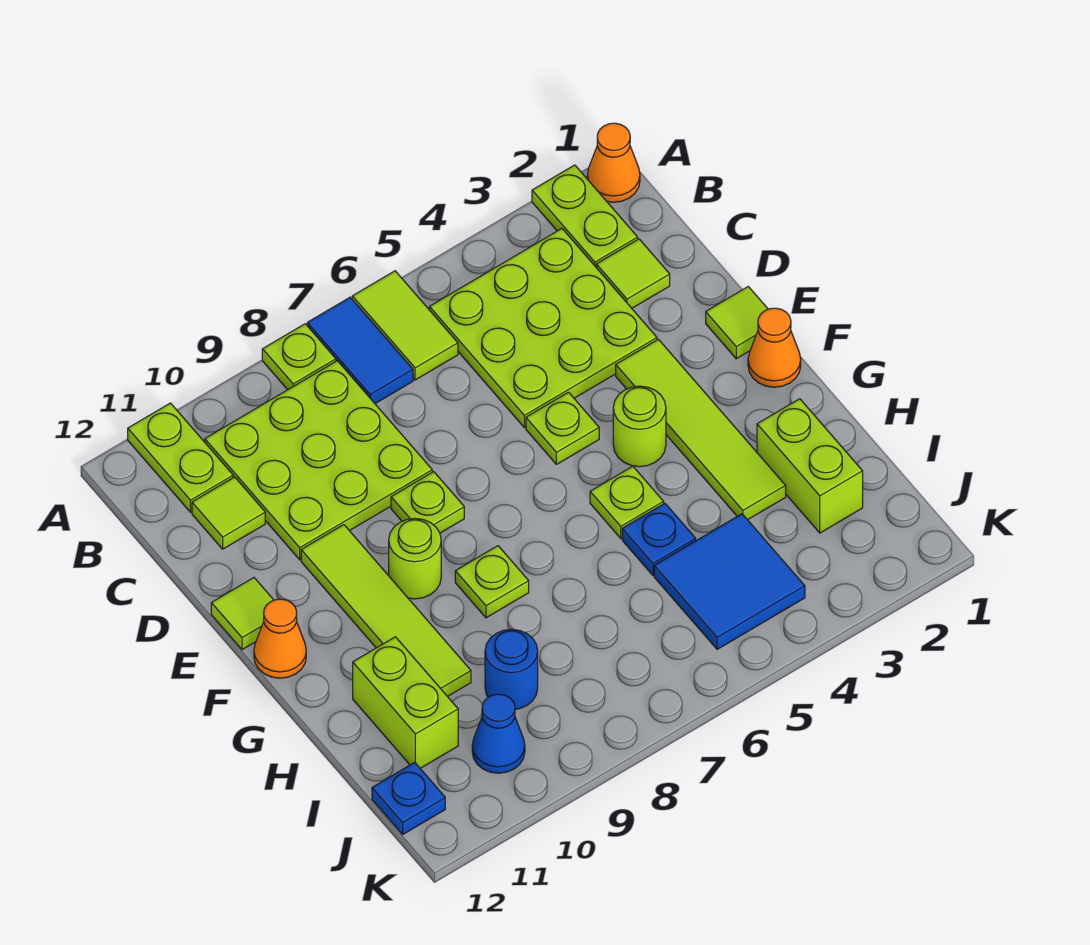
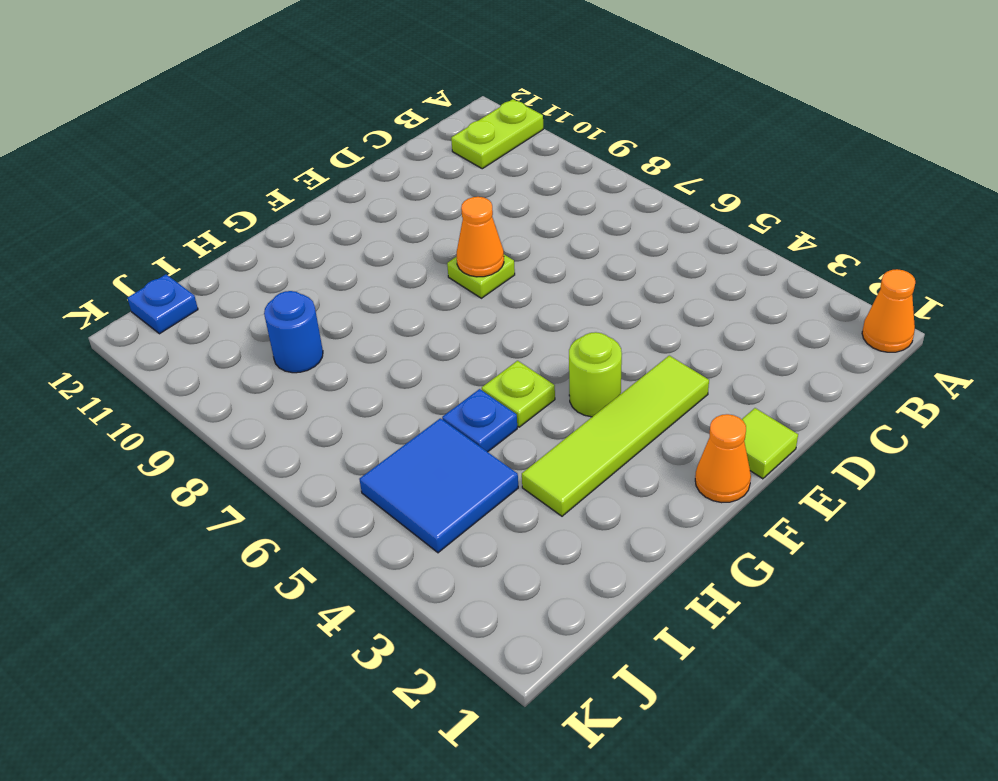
orange 1x1 cone [457,197,504,277] -> orange 1x1 cone moved to [254,599,306,678]
none -> lime 1x2 plate [532,165,638,267]
none -> lime 1x2 tile [352,271,458,380]
none -> blue 1x2 tile [307,297,413,404]

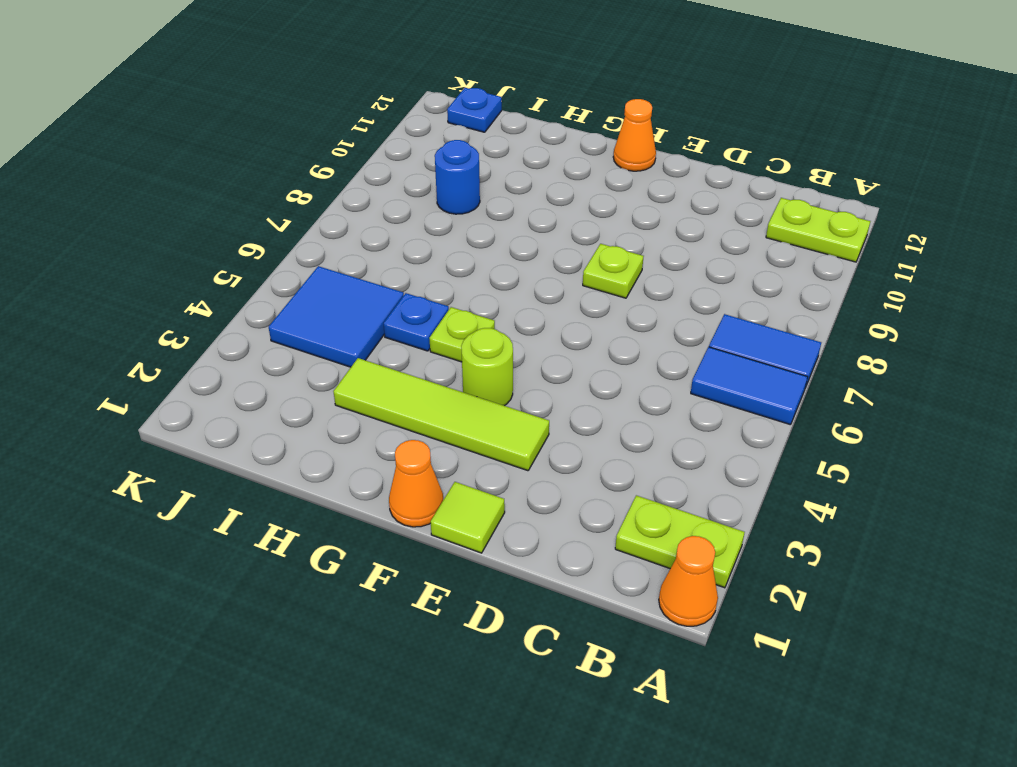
blue 1x2 tile [691,347,808,425] -> lime 1x2 tile [352,271,458,380]
none -> lime 1x1 plate [262,324,336,390]
none -> lime 3x3 plate [429,229,657,427]
none -> lime 3x3 plate [205,361,432,560]

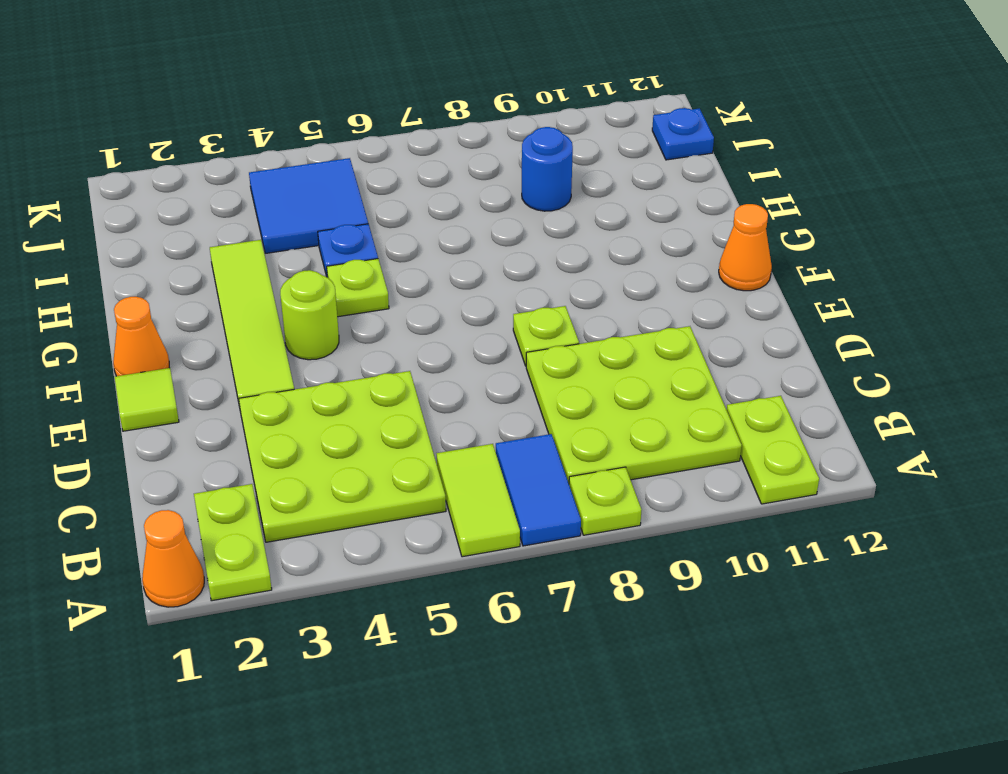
none -> lime 1x1 tile [596,239,670,308]
none -> lime 1x1 tile [192,477,265,549]
none -> lime 1x1 plate [526,392,599,464]

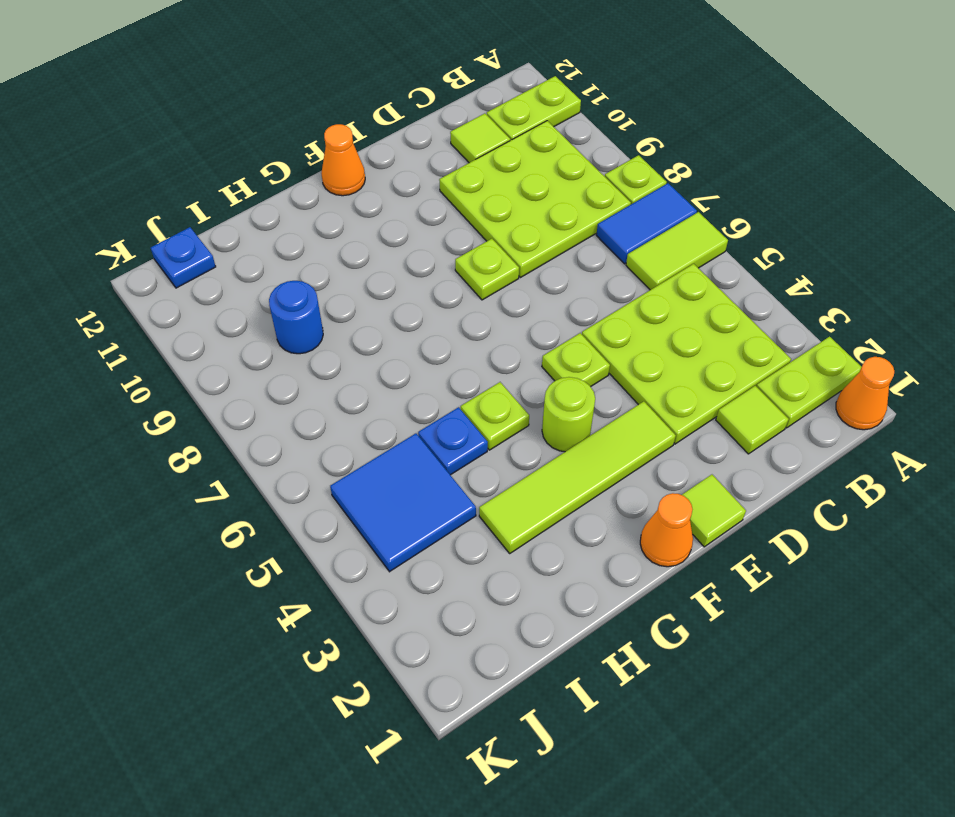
none -> lime 1x4 tile [301,525,471,697]
none -> lime 1x1 tile [211,578,273,650]
none -> lime 1x1 round brick [389,518,441,599]

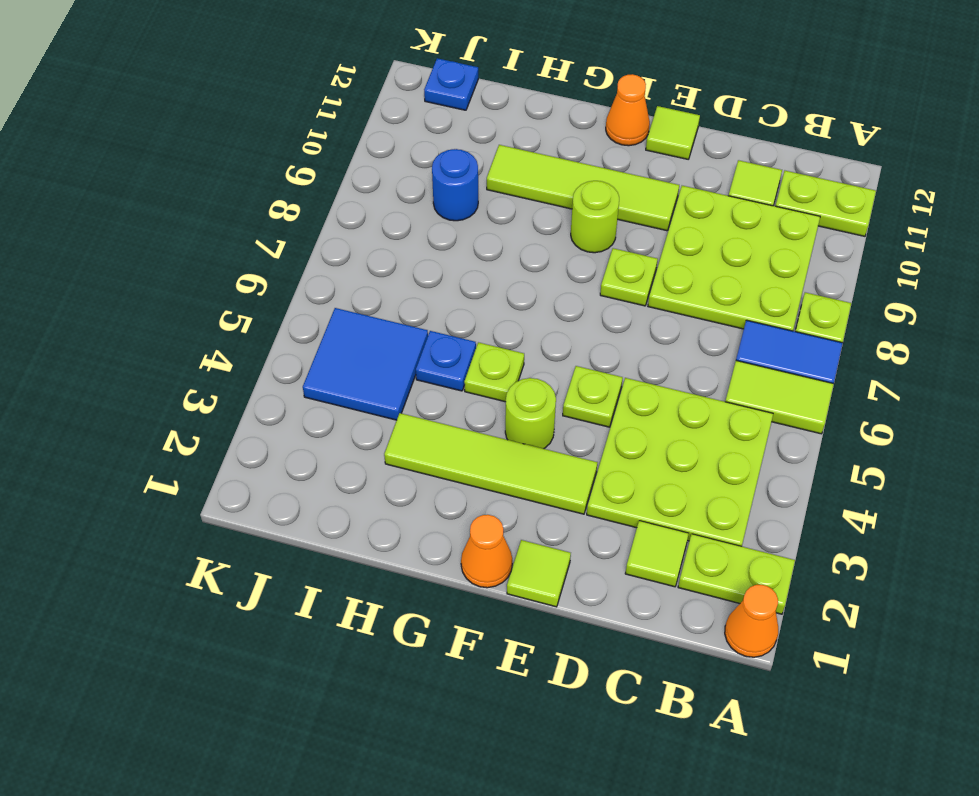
none -> lime 1x1 plate [455,546,529,618]
none -> lime 1x2 brick [757,399,863,533]
none -> lime 1x2 brick [353,637,458,768]

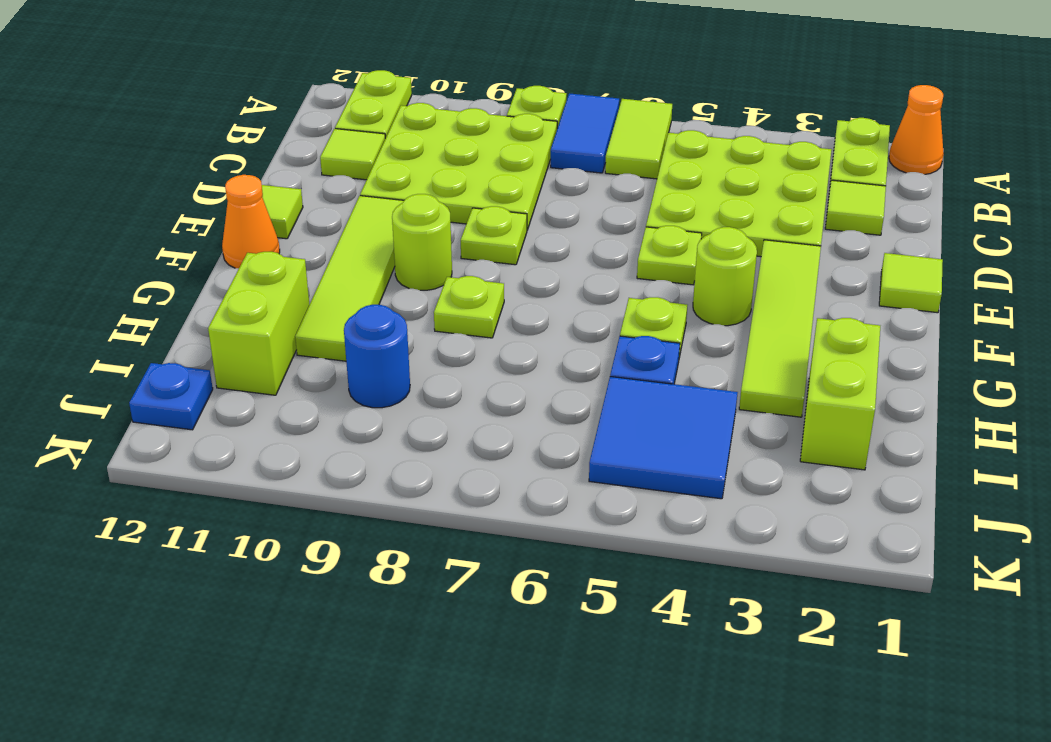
none -> orange 1x1 cone [748,308,801,387]
none -> blue 1x1 cone [472,694,525,773]

